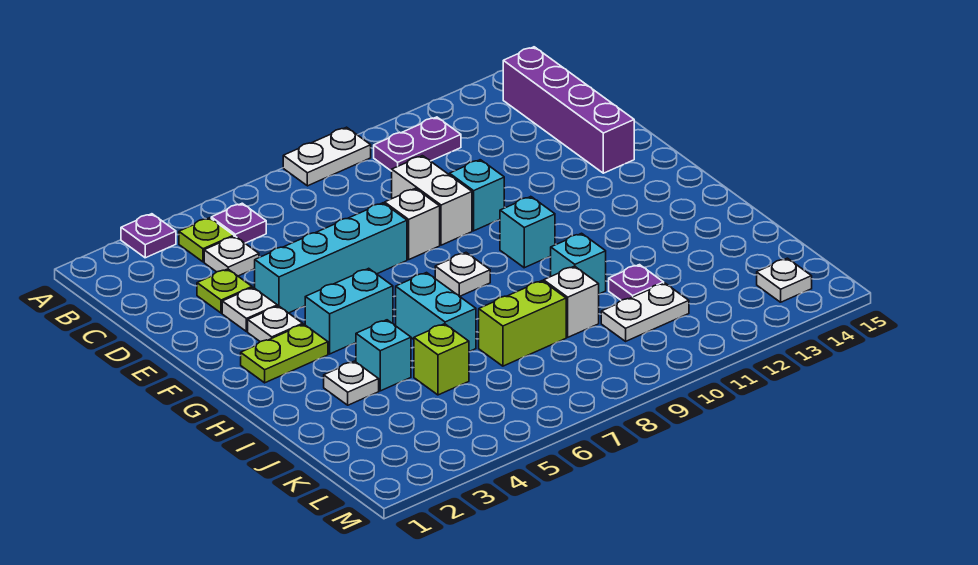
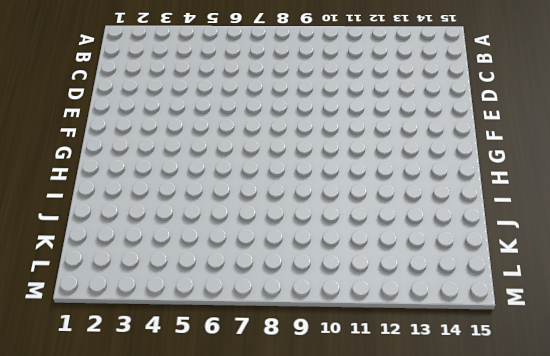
none -> purple 1x1 plate [121,214,176,258]
none -> white 1x2 plate [283,127,371,186]
none -> lime 1x1 plate [179,218,234,262]

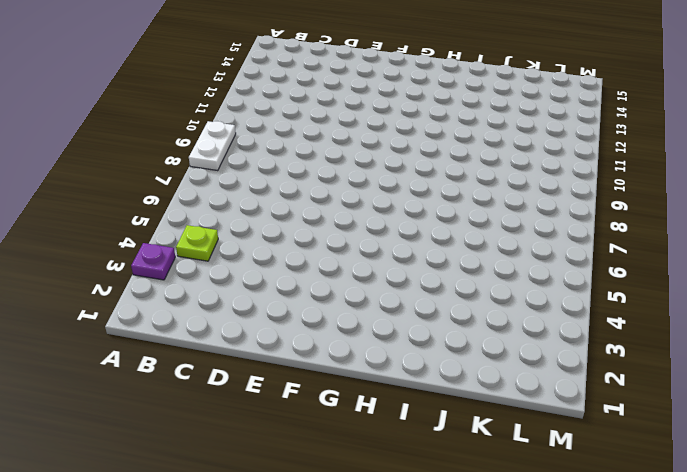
none -> purple 1x1 plate [211,203,266,243]
none -> purple 1x2 plate [374,117,461,171]
none -> purple 1x4 brick [503,47,634,173]

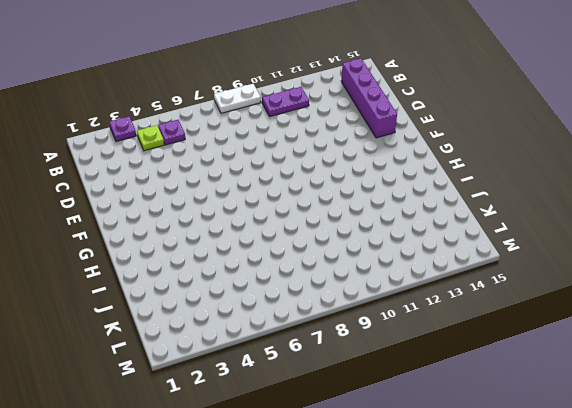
none -> white 1x1 plate [204,236,259,276]
none -> lime 1x1 plate [197,269,252,313]
none -> white 1x2 brick [392,156,472,245]

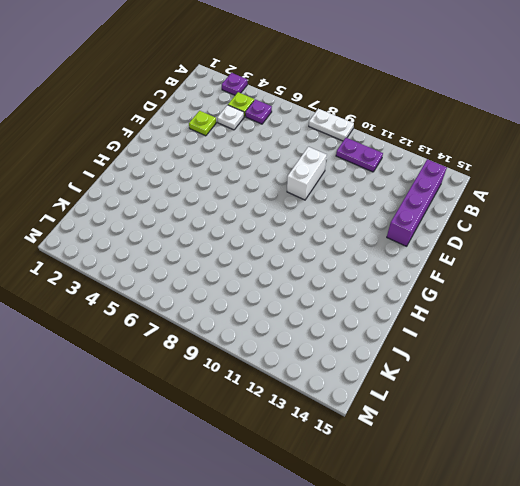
none -> white 1x1 plate [222,288,277,332]
none -> cyan 1x4 brick [255,203,407,313]
none -> white 1x1 brick [385,188,440,259]

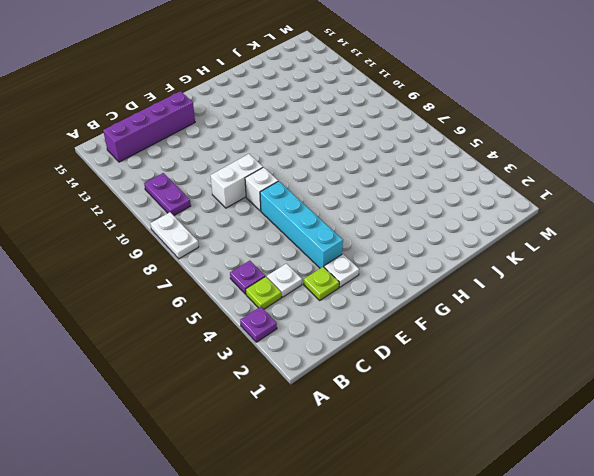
none -> cyan 1x1 brick [449,160,504,231]
none -> white 1x1 plate [248,306,303,342]
none -> lime 1x2 plate [241,324,328,383]

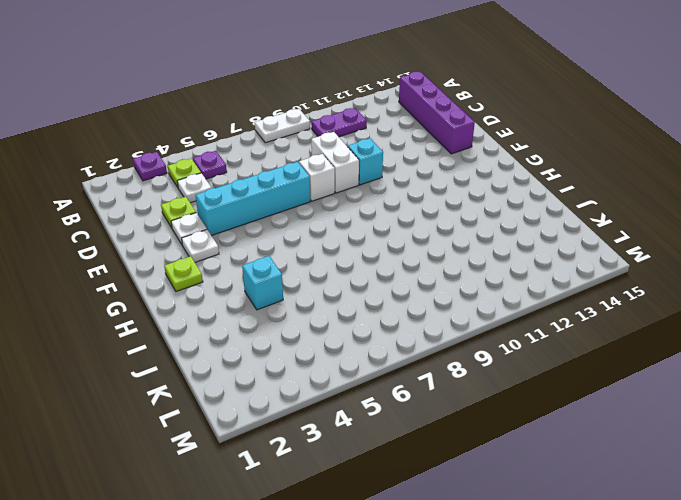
lime 1x1 plate [164,256,203,291] -> lime 1x2 plate [241,324,328,383]
none -> cyan 1x2 brick [305,268,393,354]
none -> white 1x1 plate [435,253,490,296]
none -> cyan 1x1 brick [500,197,555,268]

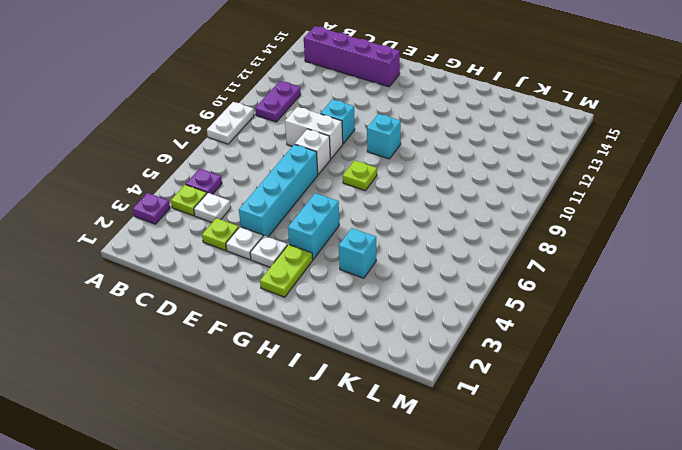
lime 1x1 plate [343,160,377,191] -> white 1x1 plate [435,253,490,296]
none -> cyan 1x2 brick [396,273,476,352]
none -> white 1x1 plate [324,361,379,405]
none -> cyan 1x1 brick [551,233,606,294]

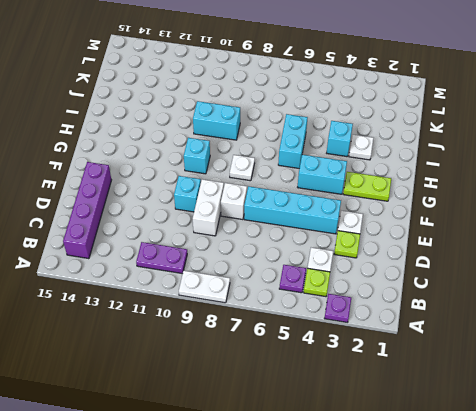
cyan 1x2 brick [193,101,240,140] -> cyan 1x1 brick [551,233,606,294]
none -> white 1x1 plate [248,306,303,342]
none -> lime 1x1 brick [414,324,469,395]
none -> lime 1x2 brick [479,281,566,366]

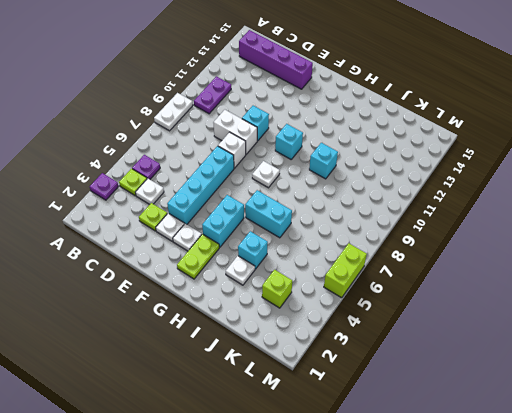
lime 1x1 brick [262,270,292,308] -> lime 1x1 brick moved to [414,324,469,395]
lime 1x2 brick [324,243,367,298] -> lime 1x2 brick moved to [479,281,566,366]
none -> white 1x1 brick [544,266,599,337]
none -> purple 1x1 plate [609,265,664,300]
none -> white 1x2 plate [601,283,689,341]

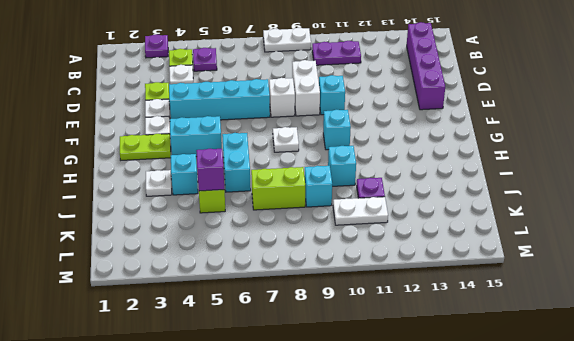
purple 1x1 brick [196,149,224,191] -> none
cyan 1x1 brick [304,166,332,207] -> white 1x1 brick [544,266,599,337]
none -> white 1x1 plate [757,258,812,302]

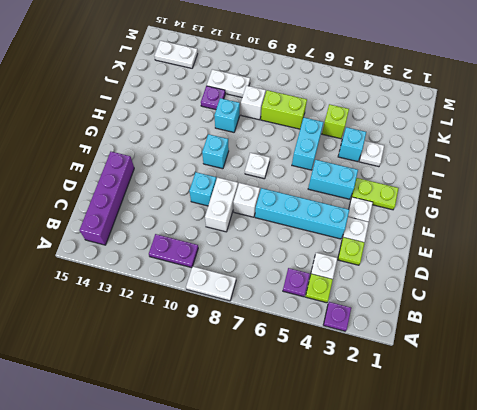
white 1x2 plate [155,41,198,68] -> white 1x1 plate [757,258,812,302]

